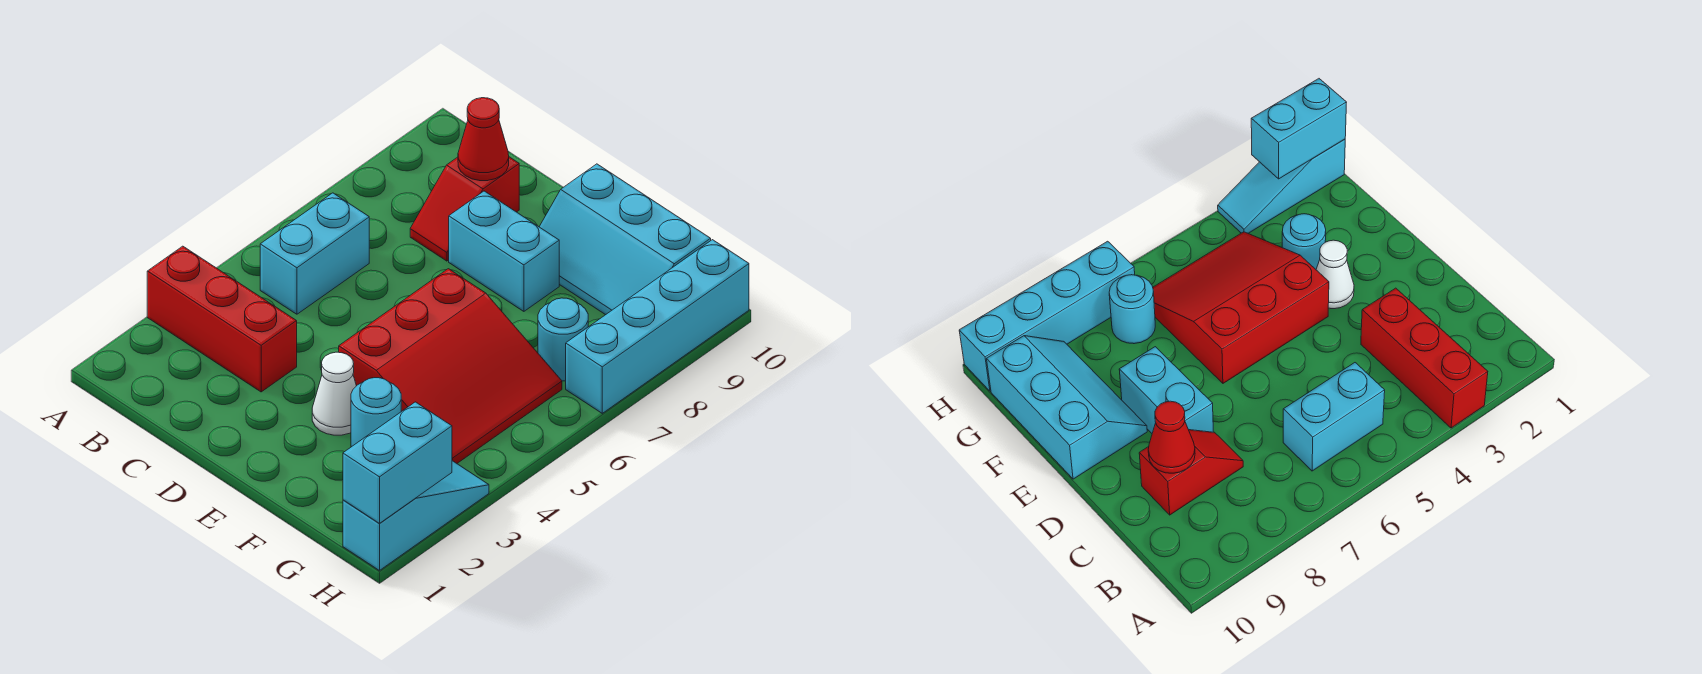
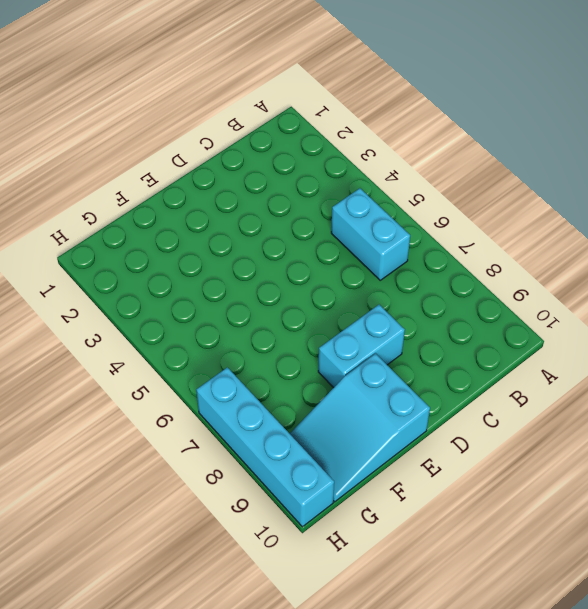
cyan 2x3 slope [290,354,430,502] -> cyan 2x3 slope turned to [539,164,711,315]
none -> red 1x3 brick [147,246,297,392]
none -> red 1x2 slope [410,157,519,261]
none -> white 1x1 cone [312,352,356,435]

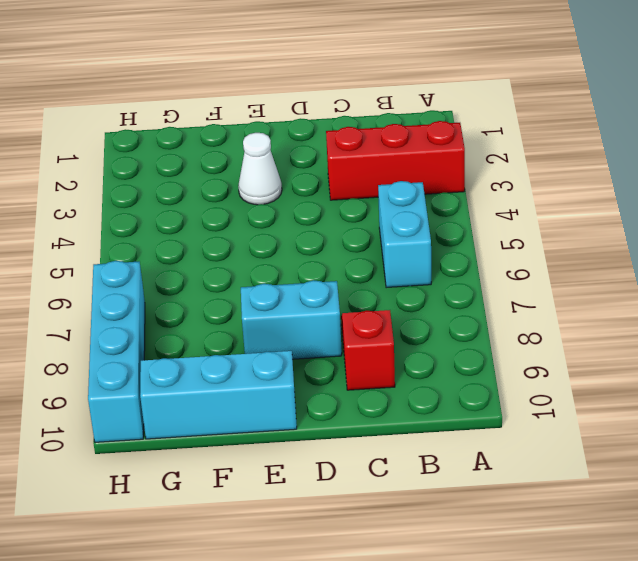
none -> red 3x3 slope [339,269,562,463]
none -> cyan 1x1 round brick [351,378,401,447]
none -> cyan 1x1 round brick [538,298,588,381]

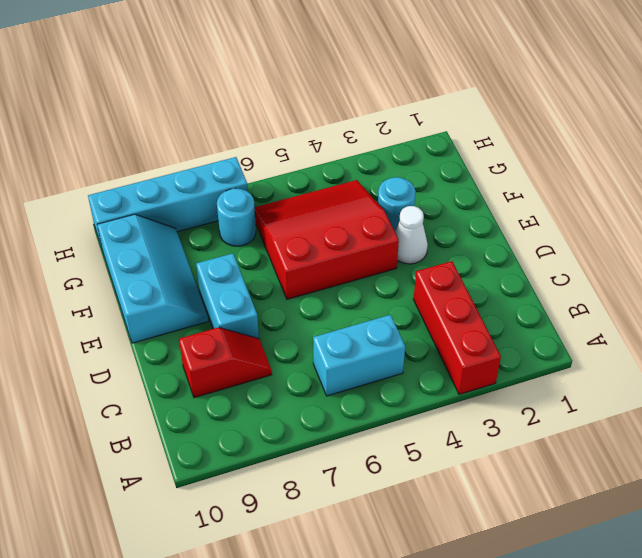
none -> cyan 1x3 slope [343,461,489,570]
none -> red 1x1 cone [458,98,509,181]
none -> cyan 1x2 brick [343,402,452,523]

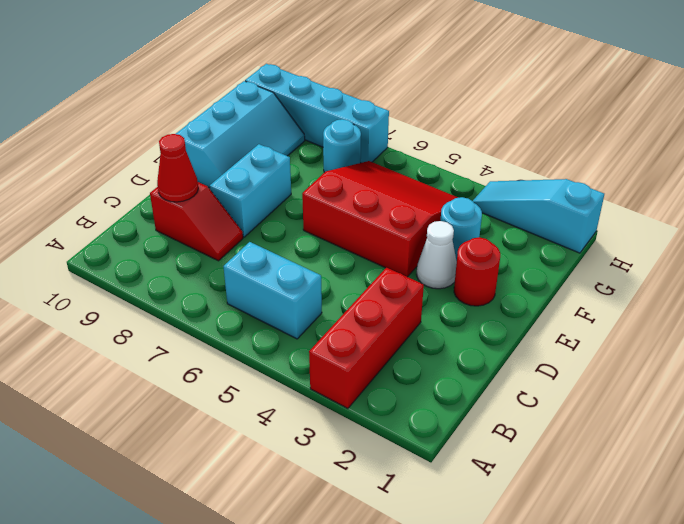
red 1x1 round brick [454,237,500,306] -> none
none -> cyan 1x2 brick [343,402,452,523]

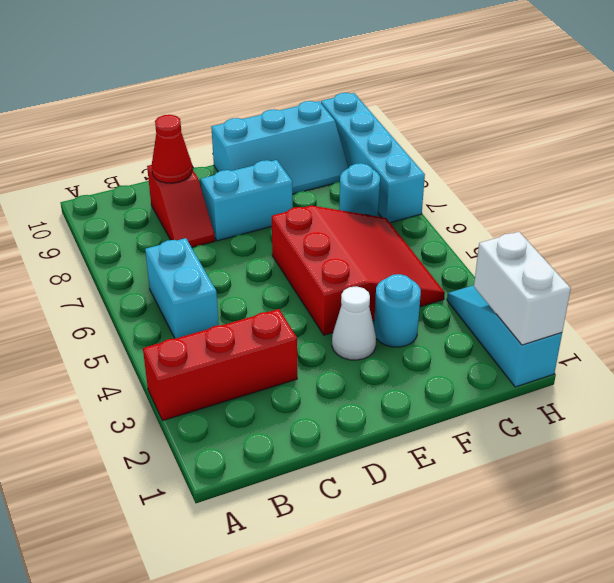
white 1x2 brick [474,232,571,345] -> cyan 1x2 brick [343,402,452,523]

